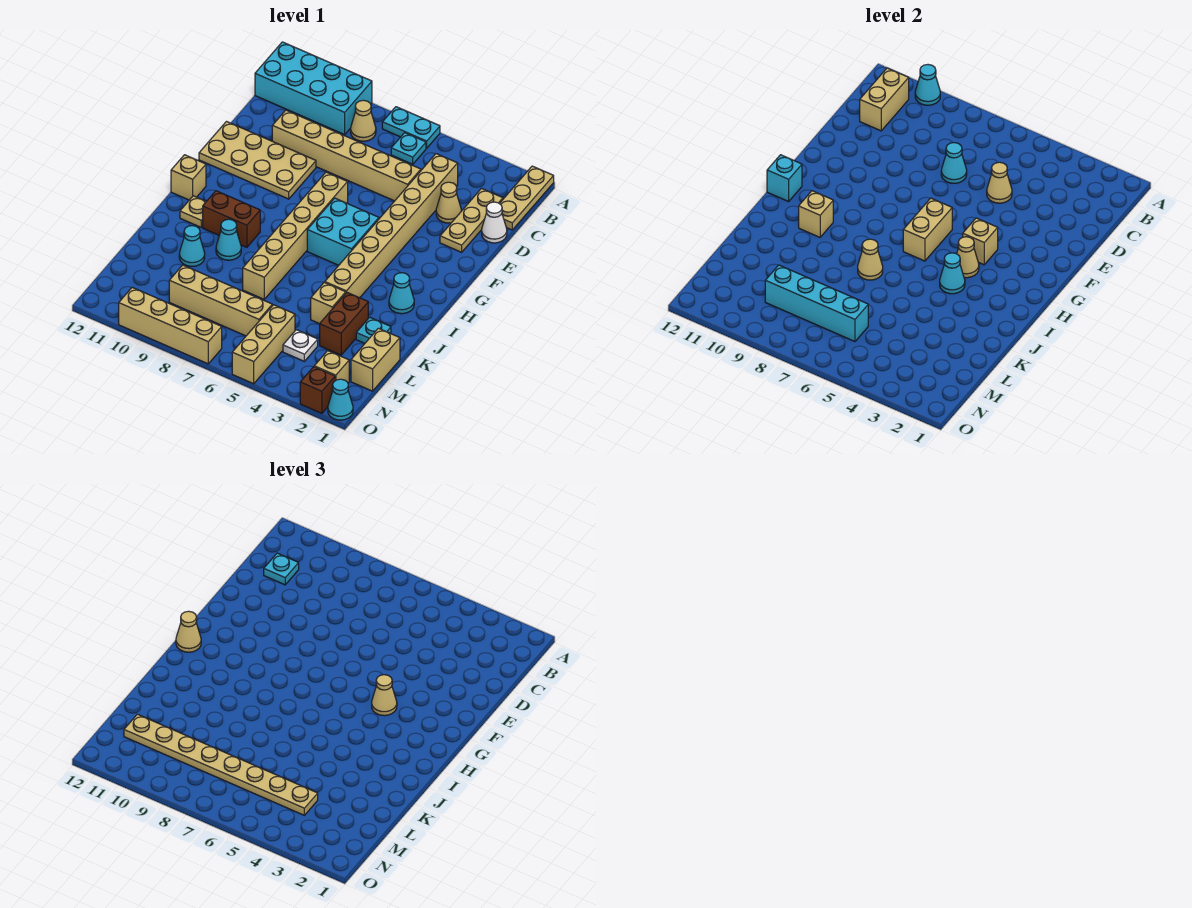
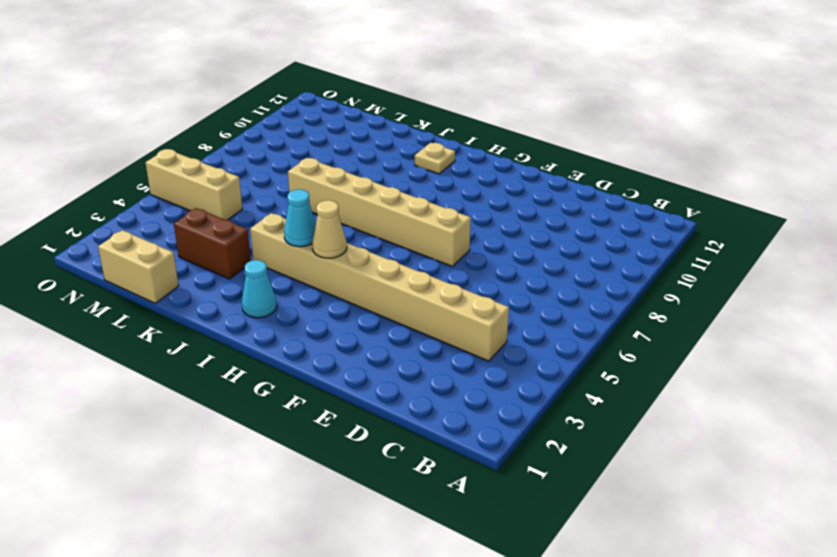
none -> tan 1x3 plate [499,166,554,230]
none -> cyan 1x2 plate [382,107,440,148]
none -> cyan 2x4 brick [255,42,372,135]
none -> cyan 1x1 plate [391,133,426,164]

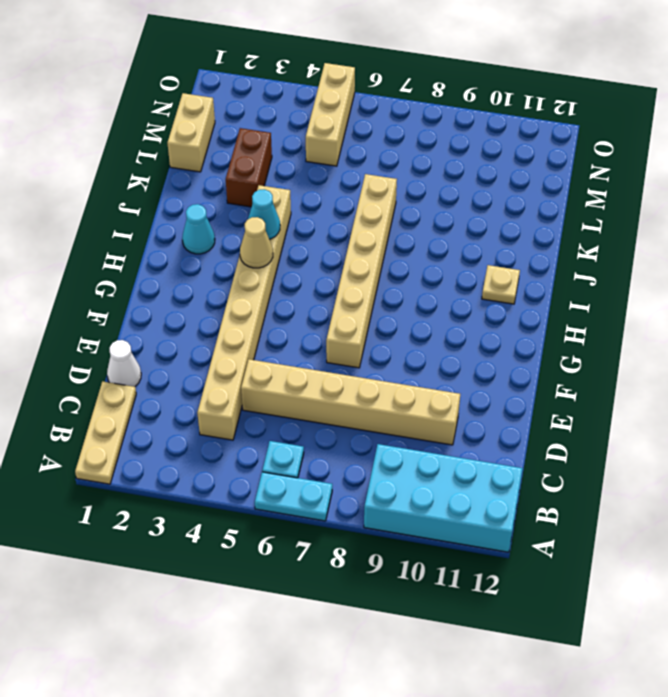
none -> tan 1x1 cone [351,100,376,141]
none -> tan 1x3 plate [440,189,503,252]
none -> tan 1x1 cone [436,182,461,223]
none -> tan 2x4 plate [199,122,316,199]

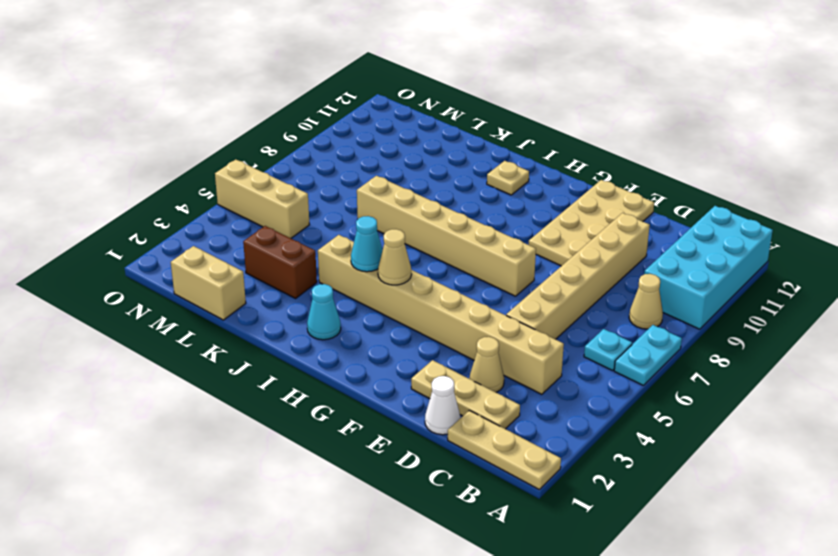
none -> cyan 2x2 brick [307,198,379,265]
none -> tan 1x1 brick [171,155,206,200]
none -> brown 1x2 brick [203,191,260,247]
none -> cyan 1x1 cone [216,219,241,260]

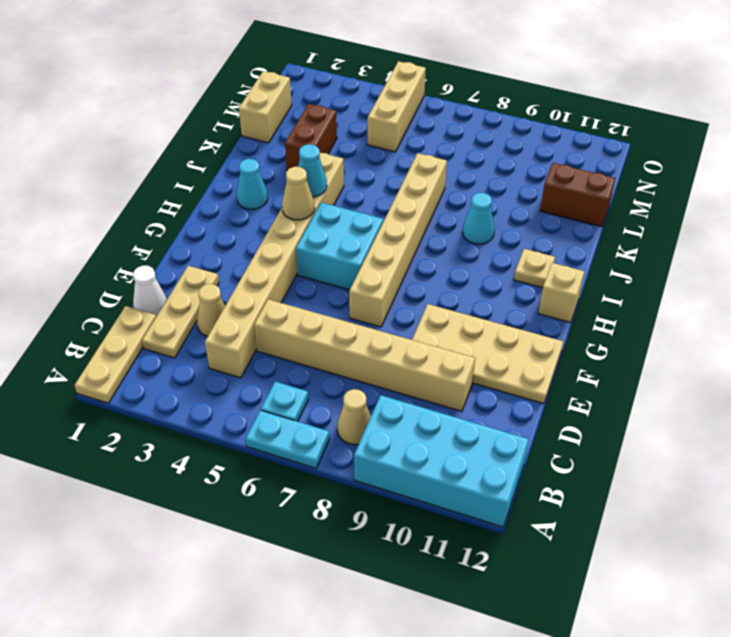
brown 1x2 brick [540,163,615,227] -> brown 1x2 brick moved to [203,191,260,247]
none -> cyan 1x1 plate [356,317,391,343]
none -> tan 1x1 brick [311,282,346,324]
none -> cyan 1x1 cone [179,226,205,266]
none -> white 1x1 plate [283,330,318,361]

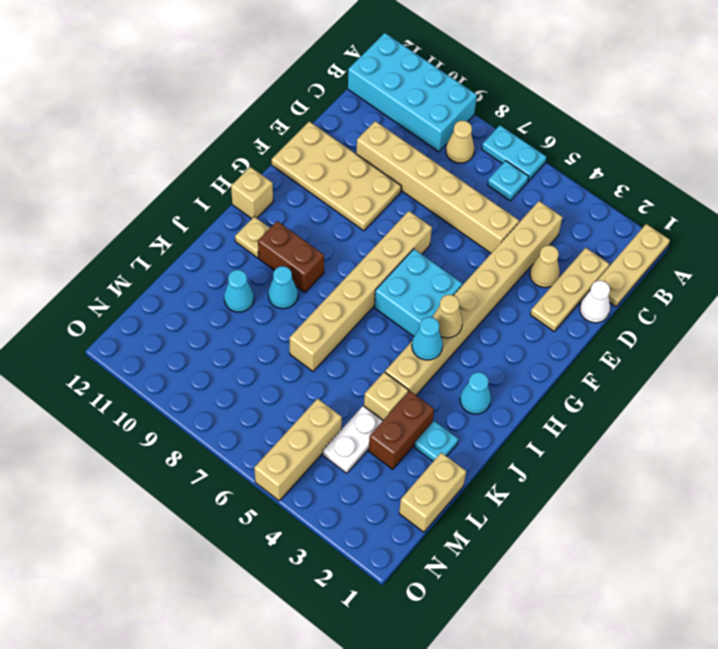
white 1x2 plate [323,406,383,473] -> white 1x1 plate [283,330,318,361]
none -> tan 1x4 brick [169,265,272,336]
none -> tan 1x1 brick [314,351,349,383]
none -> cyan 1x1 cone [328,379,353,420]
none -> brown 1x1 brick [300,367,335,414]

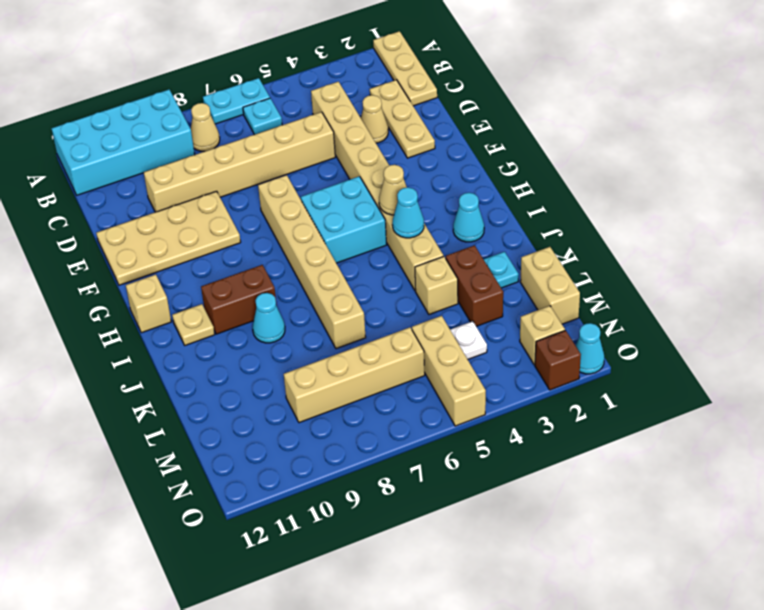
none -> white 1x1 cone [482,202,507,243]
none -> cyan 1x1 cone [179,226,205,266]
none -> tan 1x4 brick [119,287,222,364]
none -> cyan 1x1 cone [915,65,940,105]

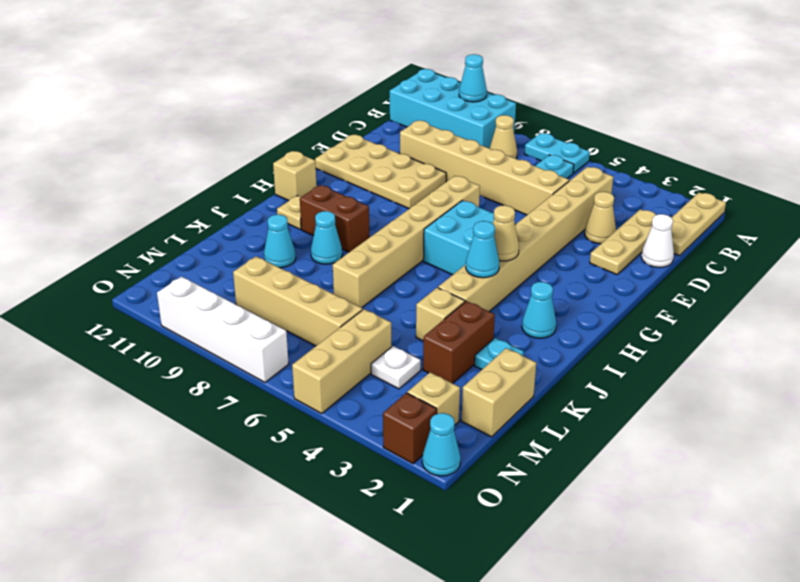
white 1x4 brick [157,277,289,382] -> tan 1x4 brick [119,287,222,364]
none -> tan 1x2 brick [860,68,909,131]
none -> tan 1x1 cone [987,162,1012,203]
none -> cyan 1x1 cone [941,143,967,183]
none -> tan 1x1 brick [963,218,998,265]

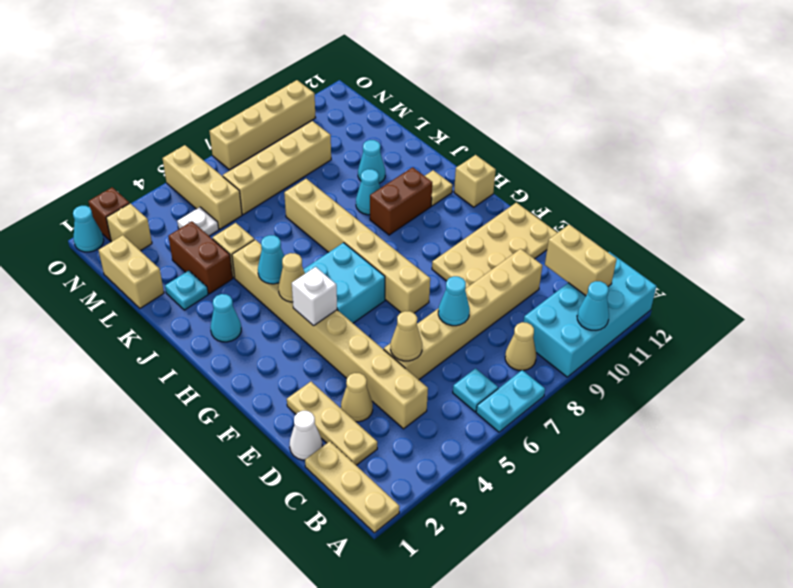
white 1x1 brick [292,267,337,326] -> tan 1x1 brick [963,218,998,265]
none -> tan 1x2 brick [903,198,952,261]
none -> cyan 1x1 brick [767,155,802,201]
none -> tan 1x1 brick [799,191,833,237]
none -> tan 1x1 cone [858,239,883,280]

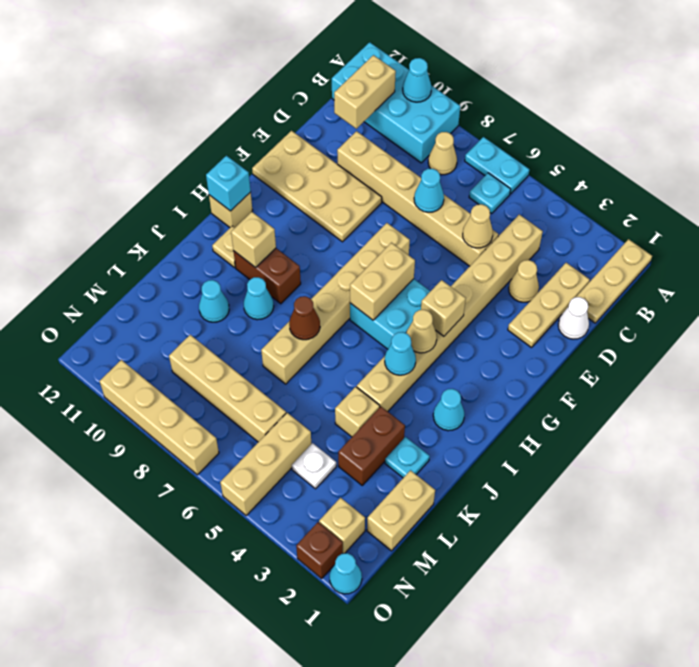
brown 1x1 cone [289,296,320,340] -> tan 1x1 cone [858,239,883,280]
none -> cyan 1x4 brick [765,265,868,342]
none -> cyan 1x1 plate [264,553,299,585]
none -> tan 1x1 cone [372,675,397,716]
none -> tan 1x1 cone [176,611,201,652]

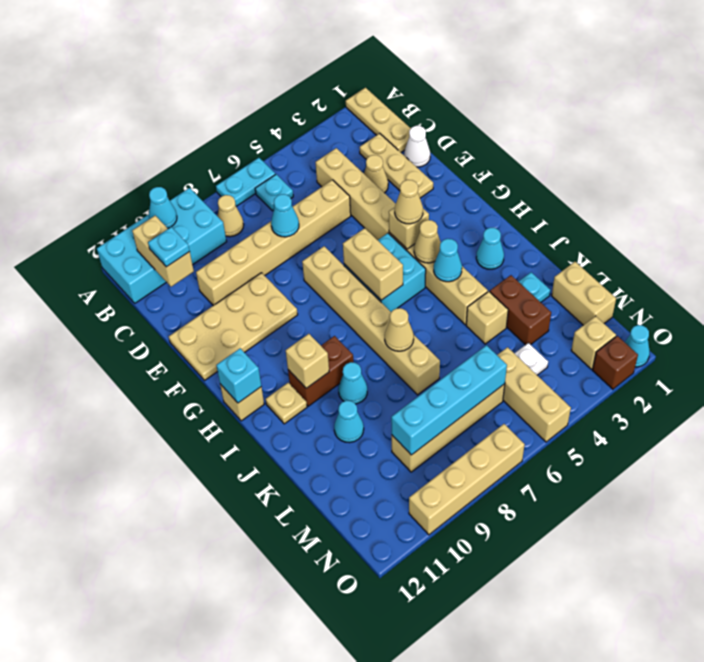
none -> tan 1x1 cone [987,162,1012,203]
none -> tan 1x1 cone [176,611,201,652]
none -> tan 1x8 plate [124,714,318,815]

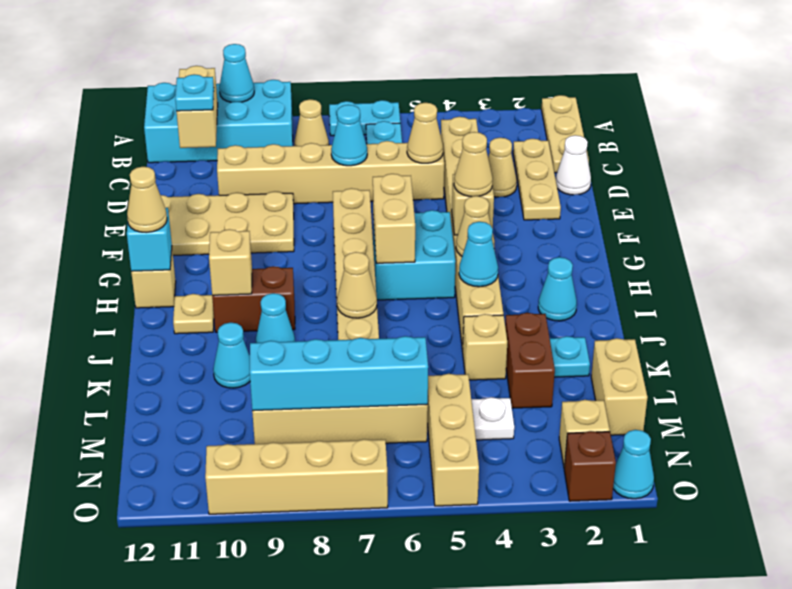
none -> tan 1x8 plate [124,714,318,815]

